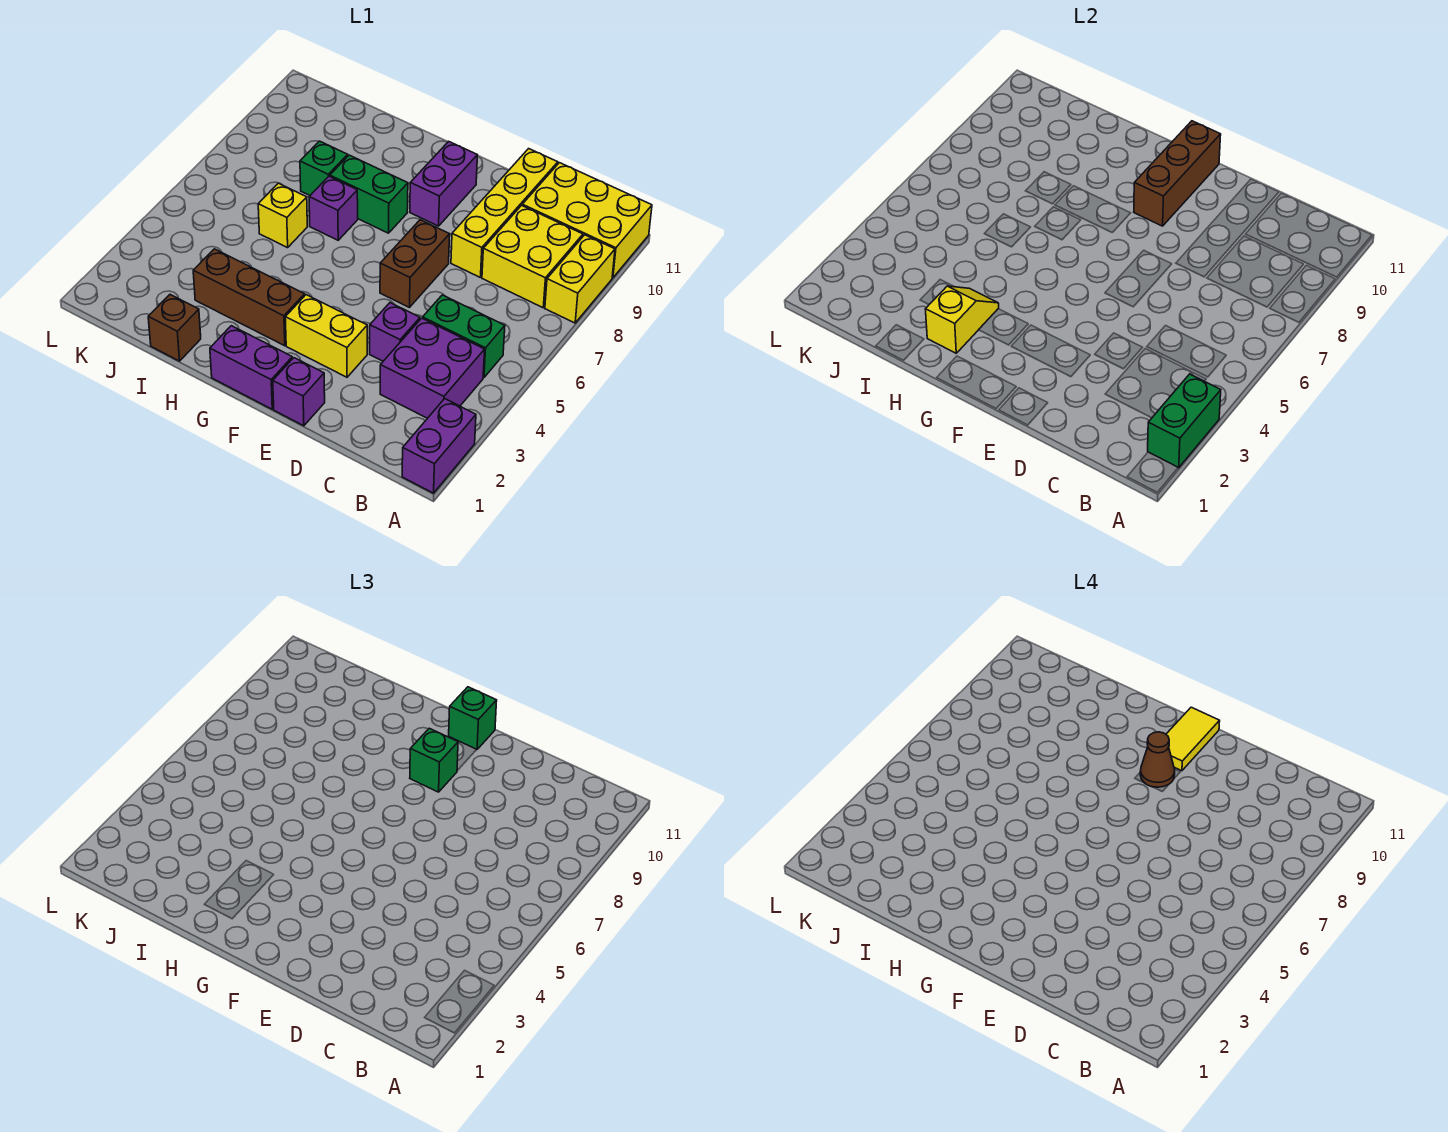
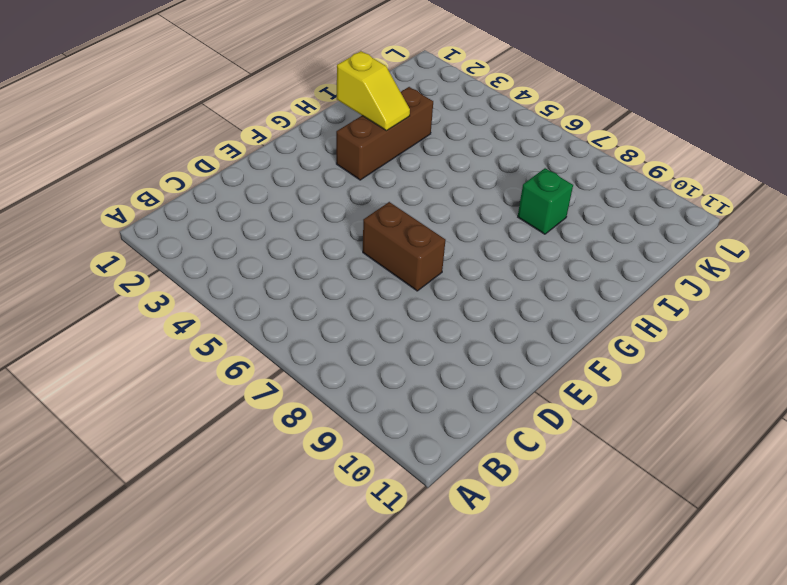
none -> purple 1x2 brick [402,399,476,493]
none -> yellow 1x2 brick [545,235,615,323]
none -> yellow 2x3 brick [522,163,652,278]

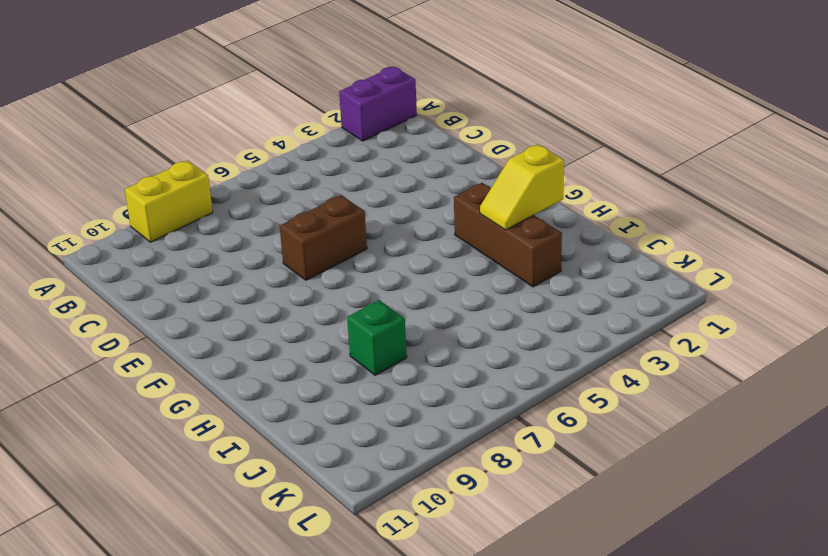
none -> yellow 2x3 brick [522,163,652,278]
none -> purple 2x2 brick [380,318,485,418]
none -> green 1x2 brick [423,295,505,378]

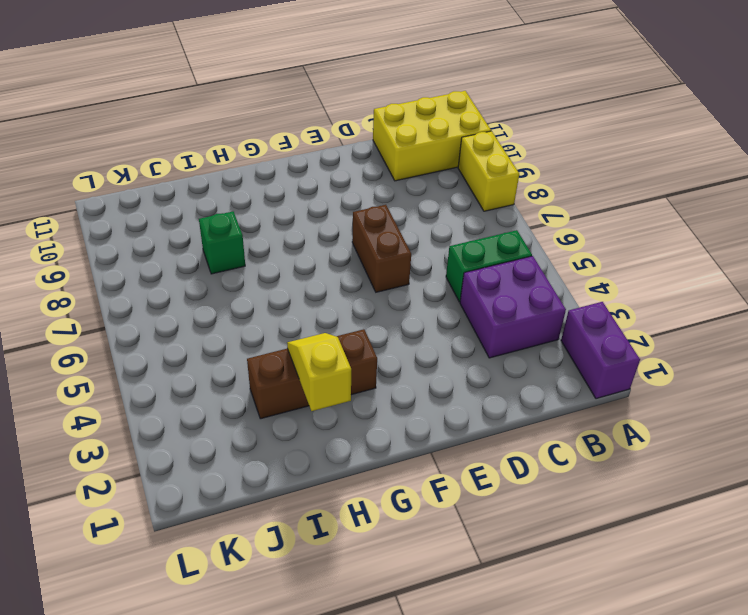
none -> yellow 2x2 brick [482,205,583,308]
none -> purple 1x1 brick [370,303,420,361]
none -> yellow 1x4 brick [451,149,558,278]

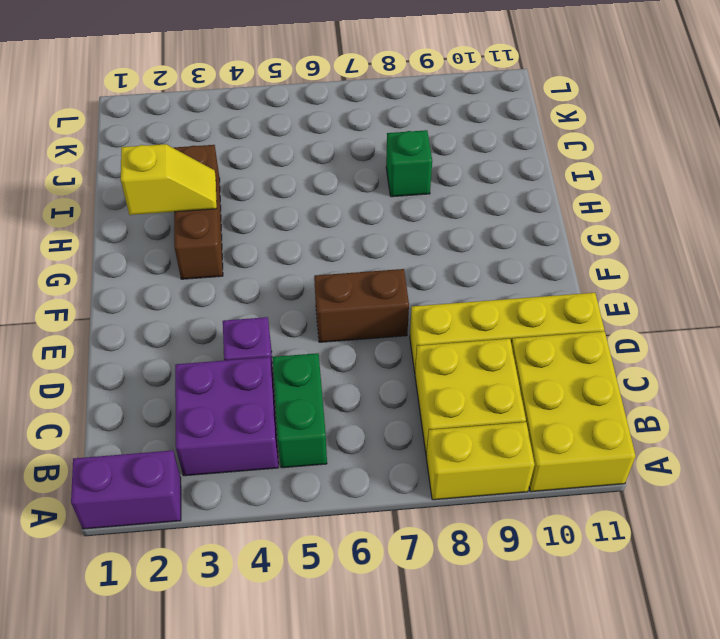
none -> purple 1x1 brick [273,358,325,426]
none -> yellow 1x2 brick [285,295,367,377]
none -> purple 1x2 brick [210,326,292,409]

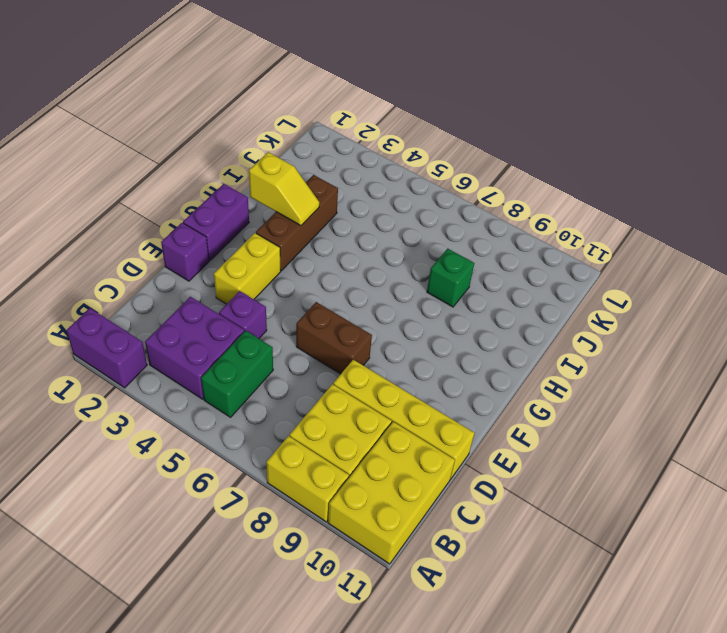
none -> purple 1x2 brick [410,141,477,226]
none -> green 1x2 brick [330,155,408,233]
none -> purple 1x1 brick [309,176,358,240]

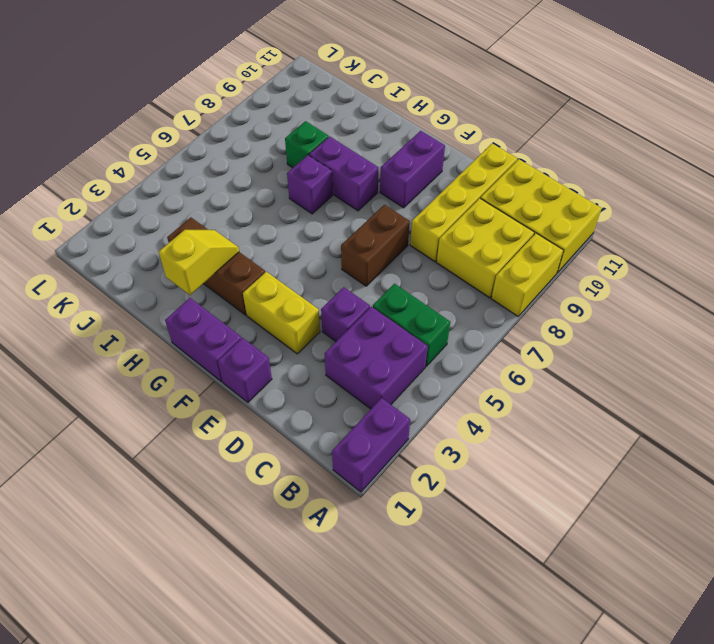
purple 1x2 brick [309,136,378,211] -> green 1x2 brick [330,155,408,233]
none -> brown 1x1 brick [148,295,201,361]
none -> yellow 1x1 brick [258,183,307,248]
none -> green 1x2 brick [1148,374,1221,468]

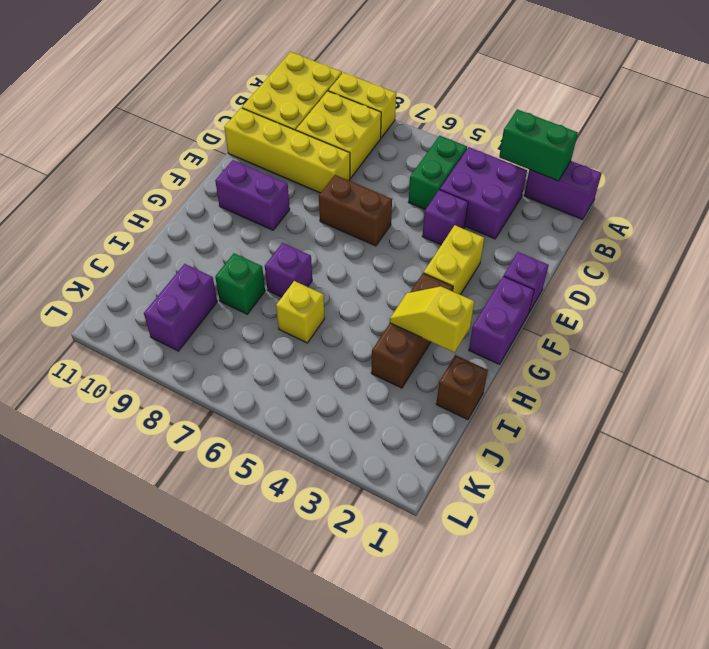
purple 1x2 brick [144,264,217,351] -> none
none -> green 1x2 brick [330,155,408,233]
none -> brown 1x3 brick [1134,121,1221,226]
none -> green 1x1 brick [410,728,458,792]

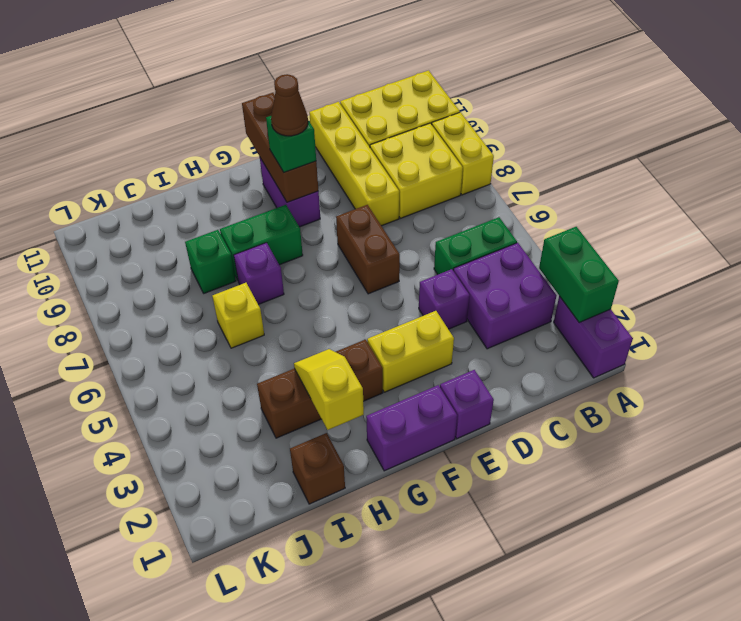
none -> green 1x1 brick [449,687,497,749]
none -> yellow 1x2 tile [1166,707,1220,771]

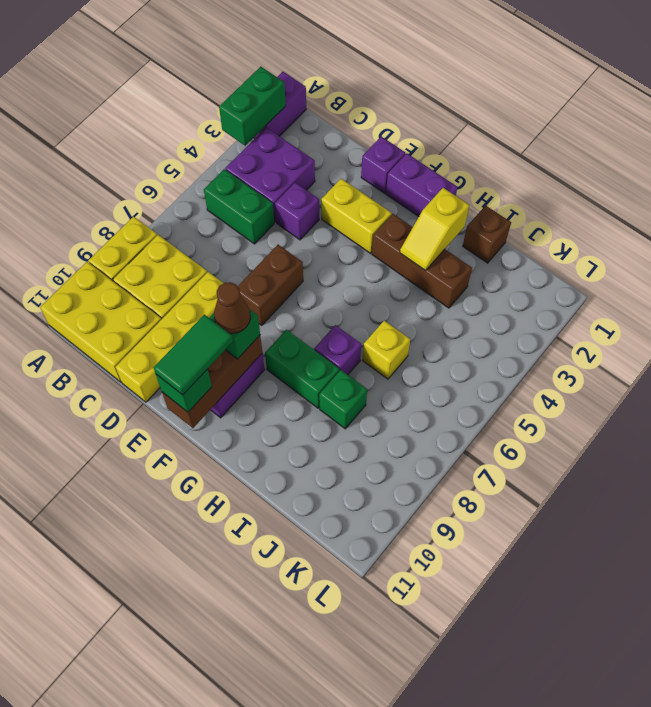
green 1x2 tile [154,315,233,395] -> yellow 1x2 tile [1166,707,1220,771]

